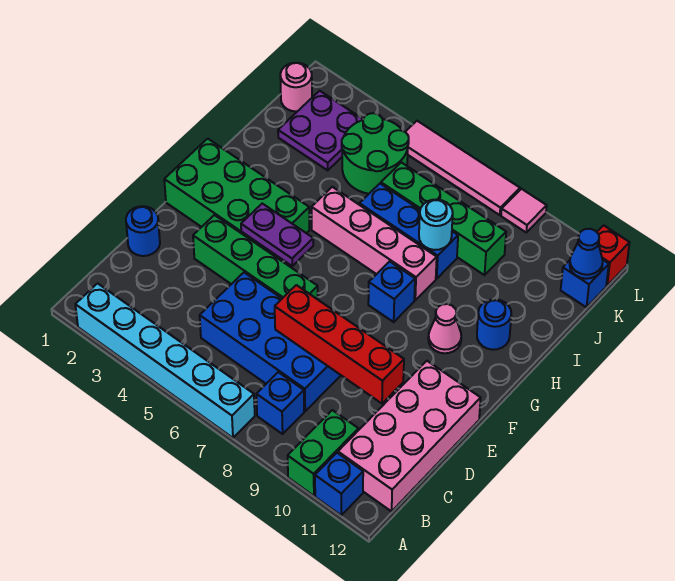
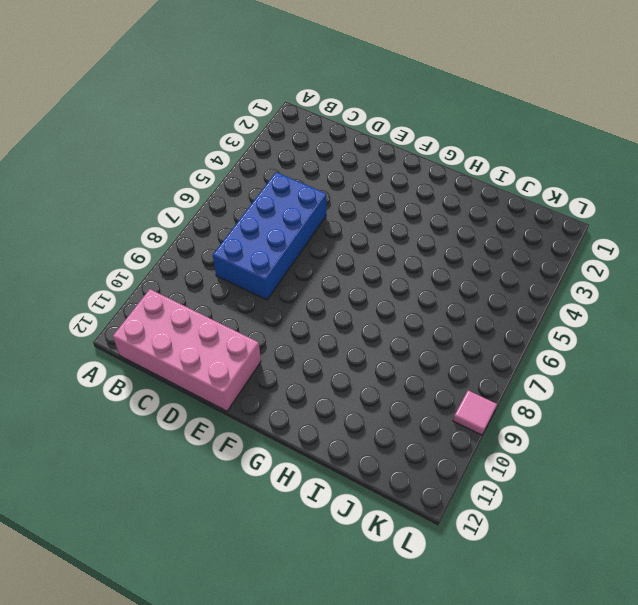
none -> cyan 1x6 brick [75,283,255,438]
none -> green 1x2 brick [288,410,358,496]
none -> blue 1x1 brick [315,453,363,515]

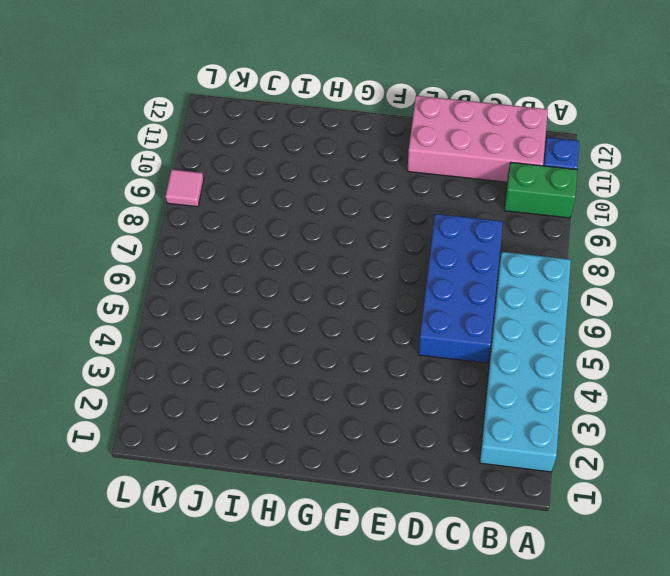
cyan 2x6 brick [480,252,571,472] -> cyan 1x6 brick [75,283,255,438]
none -> blue 1x1 brick [256,372,304,434]
none -> blue 1x1 round brick [126,206,160,256]
none -> green 1x4 brick [193,215,318,299]

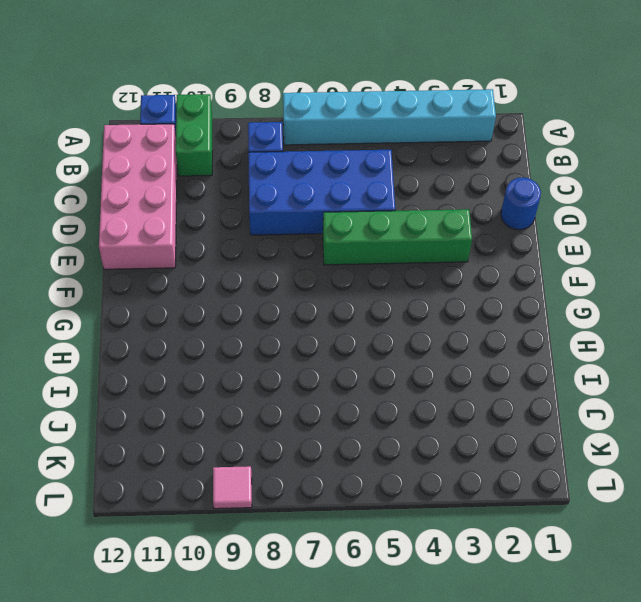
none -> green 2x4 brick [164,139,309,260]
none -> blue 1x1 brick [368,261,415,322]
none -> pink 1x1 cone [428,304,461,353]

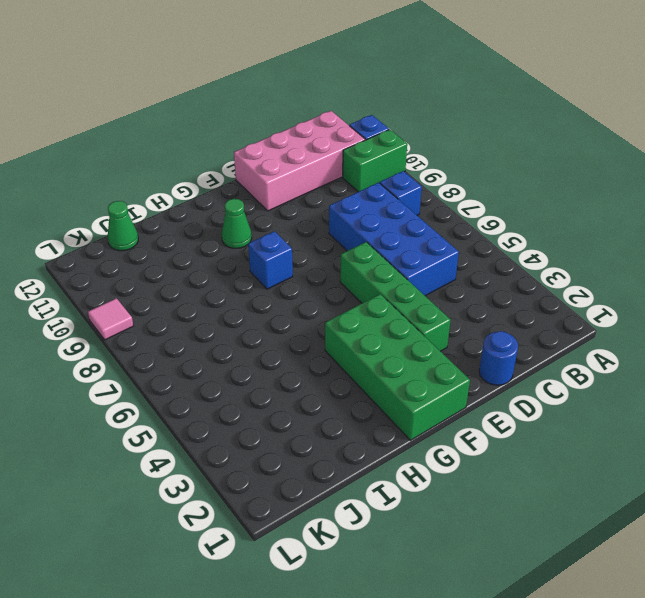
green 1x1 cone [222,199,252,248] -> pink 1x1 cone [428,304,461,353]
green 1x1 cone [108,201,138,251] -> none
none -> cyan 1x6 brick [75,283,255,438]
none -> pink 1x4 brick [312,187,437,300]
none -> blue 1x1 round brick [477,299,511,350]

